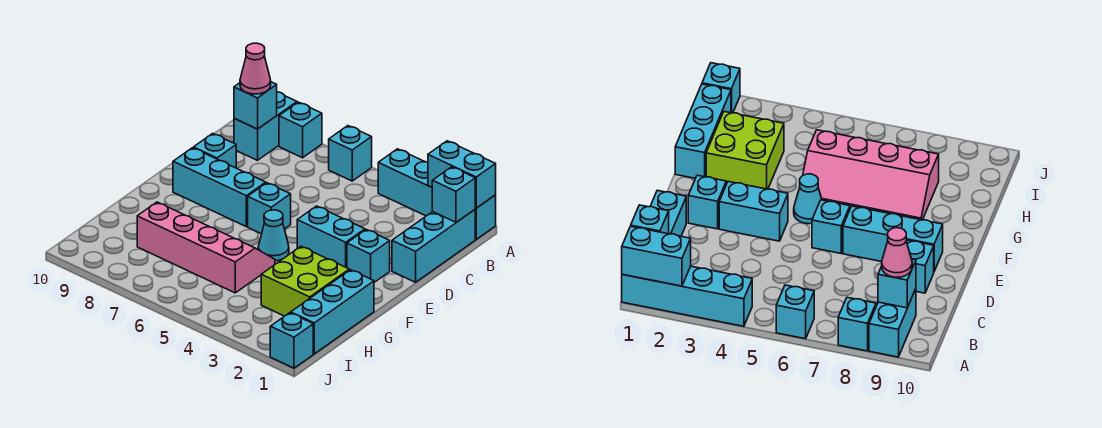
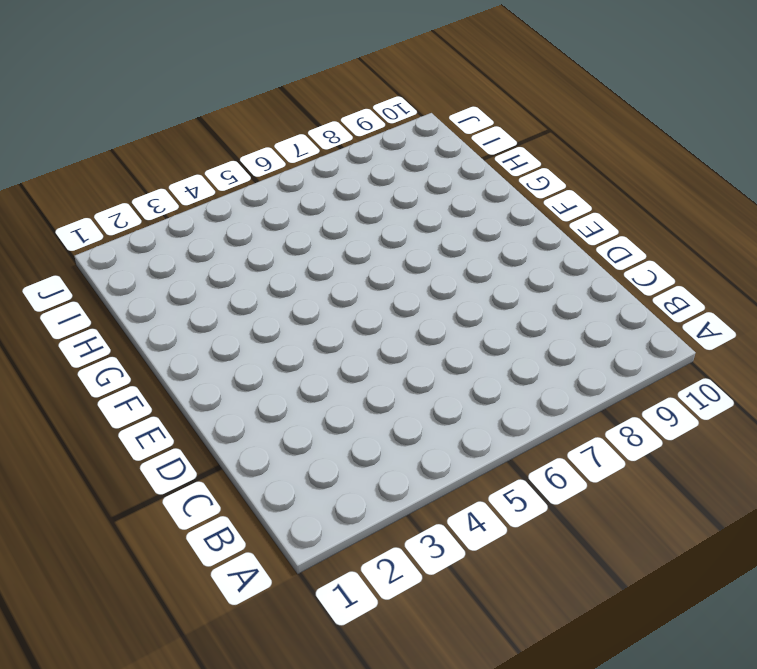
none -> cyan 1x4 brick [378,149,496,239]
none -> cyan 1x1 brick [329,126,372,181]
none -> cyan 1x1 brick [279,102,322,158]

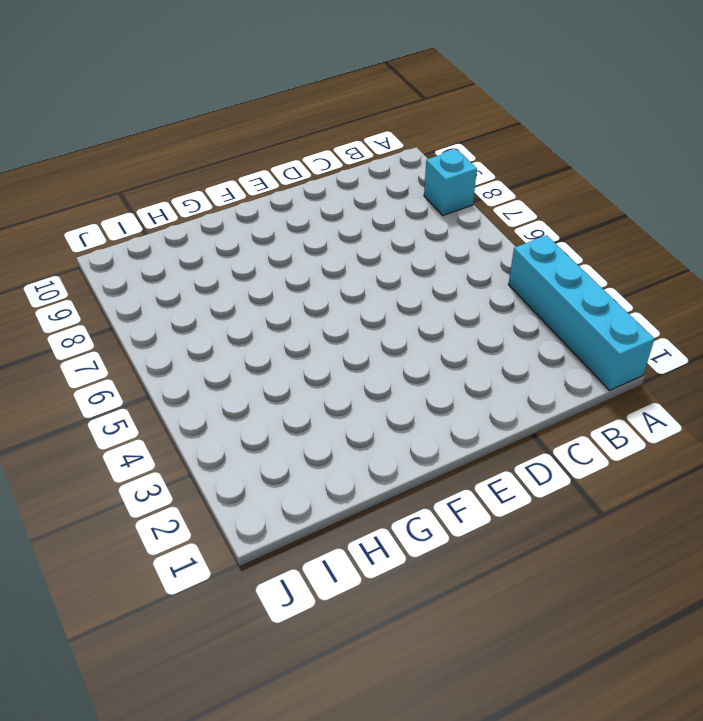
none -> cyan 1x1 brick [329,126,372,181]
none -> cyan 1x2 brick [234,92,297,160]
none -> cyan 1x3 brick [392,210,475,282]

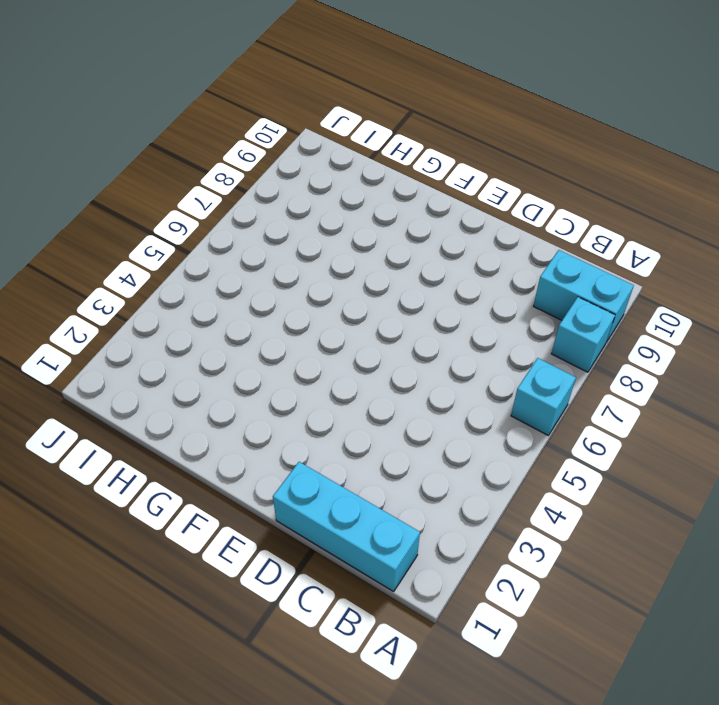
none -> cyan 1x4 brick [378,149,496,239]
none -> cyan 1x1 brick [193,133,236,168]
none -> cyan 1x1 brick [347,230,390,282]

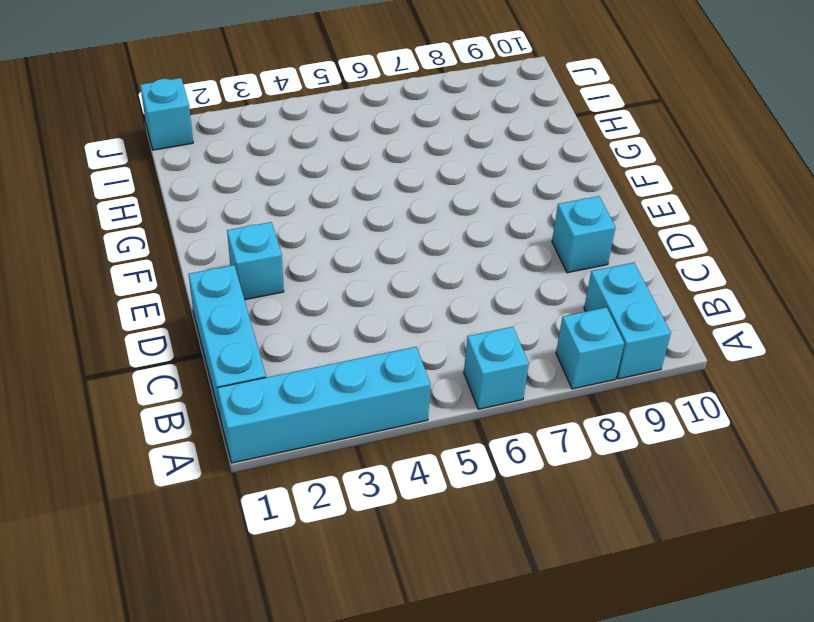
none -> cyan 1x2 brick [297,206,365,268]
none -> cyan 1x1 brick [248,183,291,234]
none -> cyan 1x3 brick [173,148,266,227]

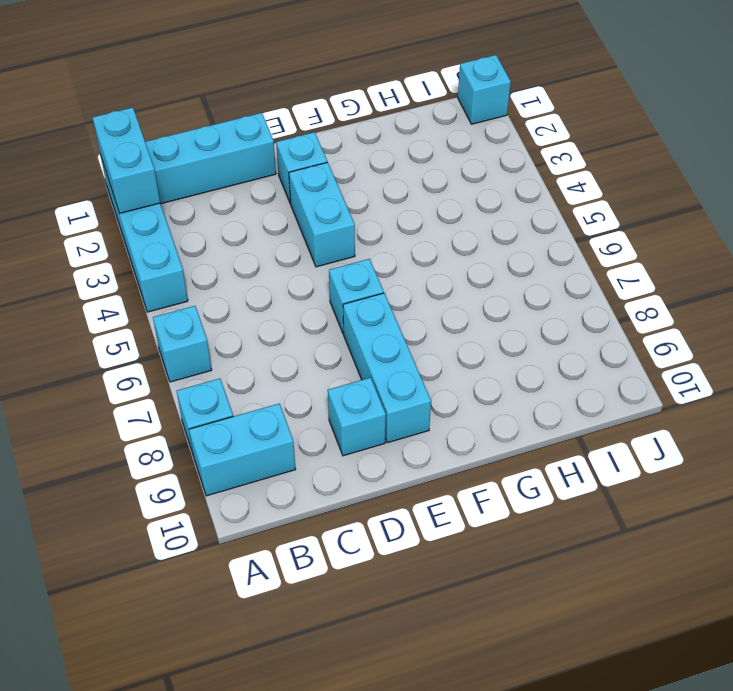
none -> cyan 1x1 cone [258,210,289,261]
none -> cyan 1x3 brick [291,270,374,354]
none -> lime 2x2 brick [261,247,349,316]

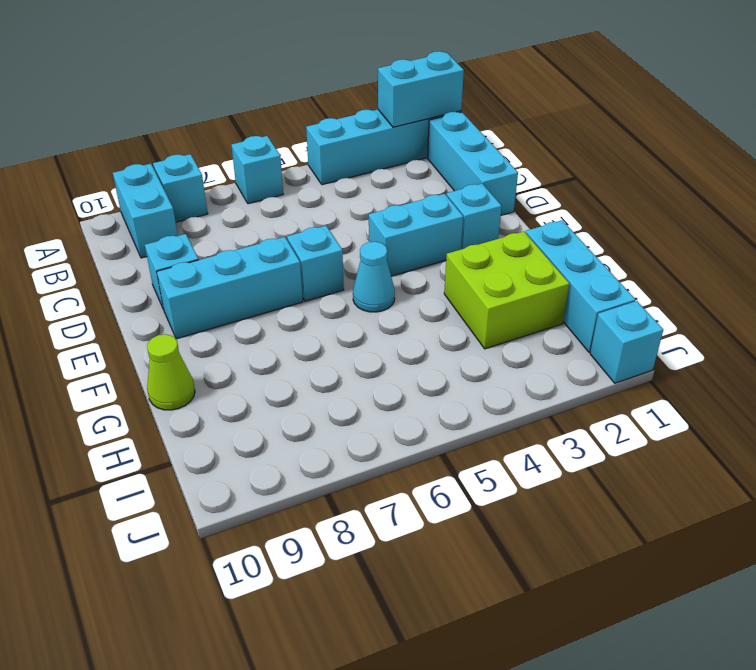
lime 1x1 cone [147,334,195,410] -> none
none -> pink 2x4 slope [137,202,275,293]
none -> cyan 1x1 brick [432,167,475,222]
none -> cyan 1x1 brick [234,82,277,129]

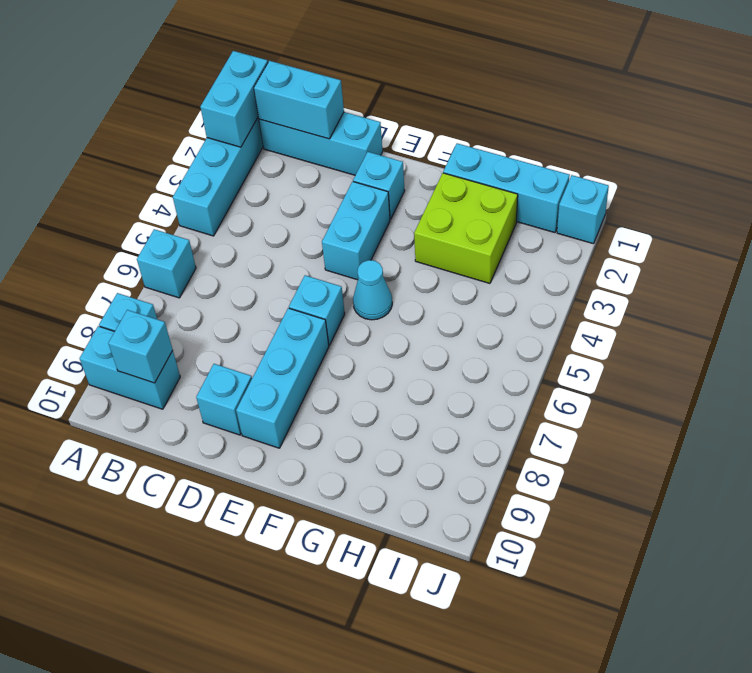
cyan 1x2 brick [254,61,344,139] -> cyan 1x1 brick [432,167,475,222]
none -> pink 2x4 slope [137,202,275,293]
none -> pink 1x1 cone [240,43,271,94]

